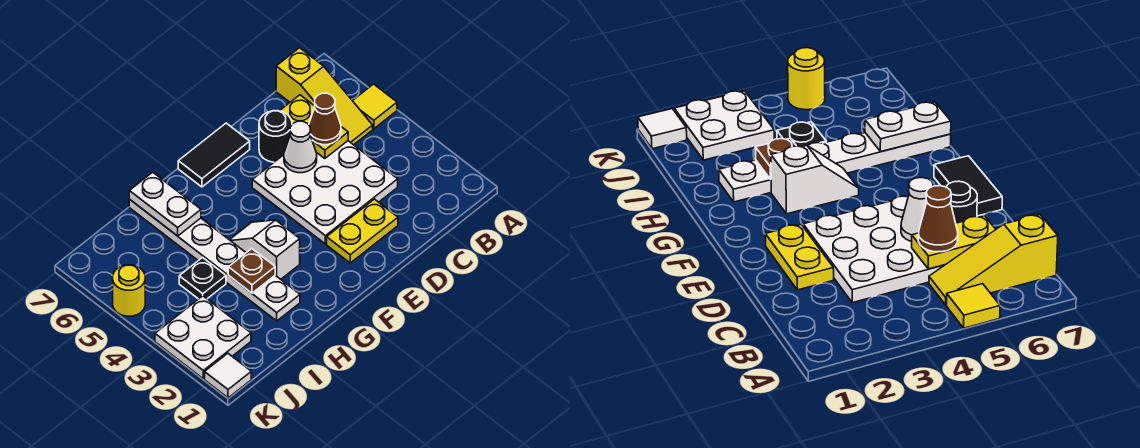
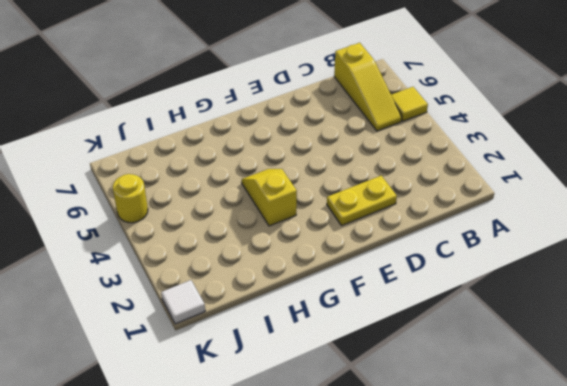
yellow 1x2 slope [242,169,297,226] -> white 1x2 slope [230,220,300,279]
none -> white 3x3 plate [252,141,398,244]
none -> black 1x1 round brick [259,111,292,162]
none -> black 1x2 tile [178,123,250,187]

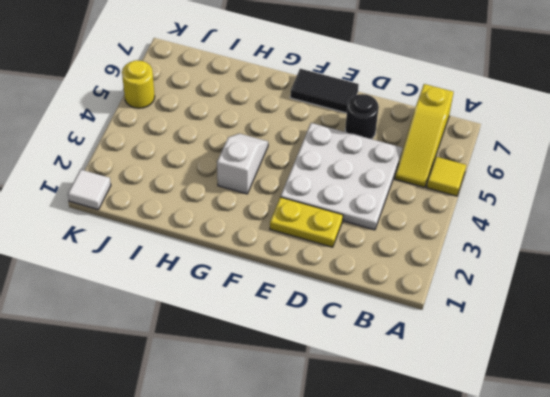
none -> white 1x6 plate [129,200,300,321]
none -> black 1x1 plate [179,258,226,299]
none -> white 2x2 plate [155,296,251,379]

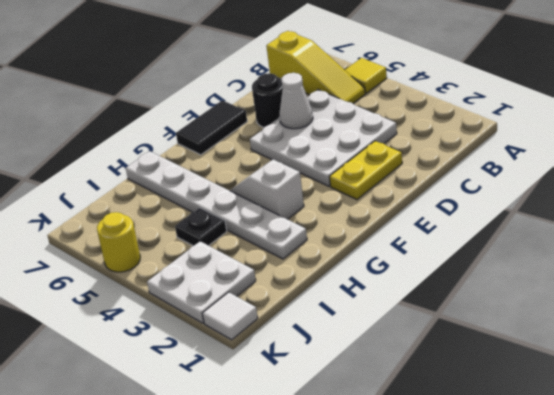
none -> yellow 1x2 plate [280,95,348,158]
none -> brown 1x1 plate [228,249,275,293]
none -> white 1x2 plate [129,172,201,236]

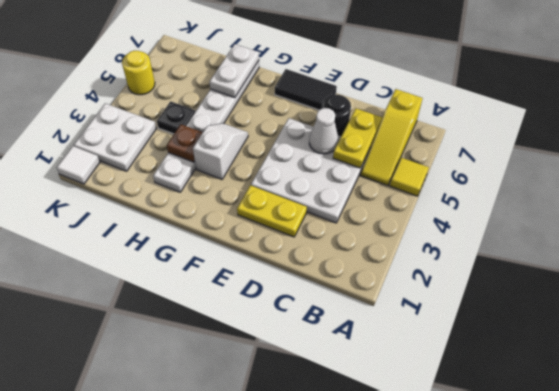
none -> brown 1x1 cone [309,93,341,145]

